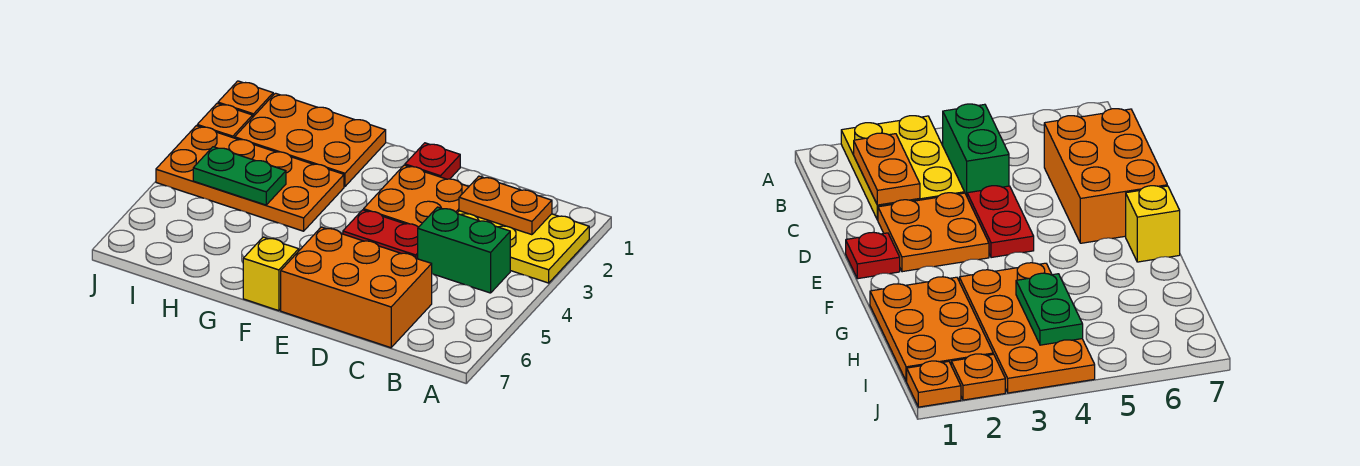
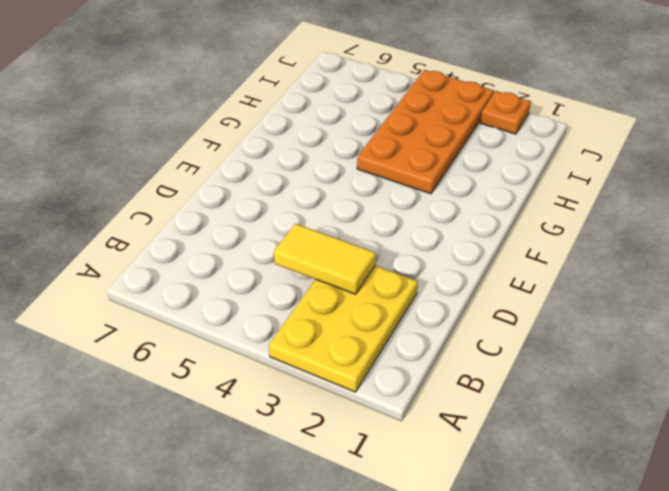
yellow 1x2 tile [274,224,376,294] -> none
none -> green 1x2 brick [418,207,510,293]
none -> orange 2x3 brick [281,227,432,348]
none -> orange 2x2 plate [364,165,469,227]

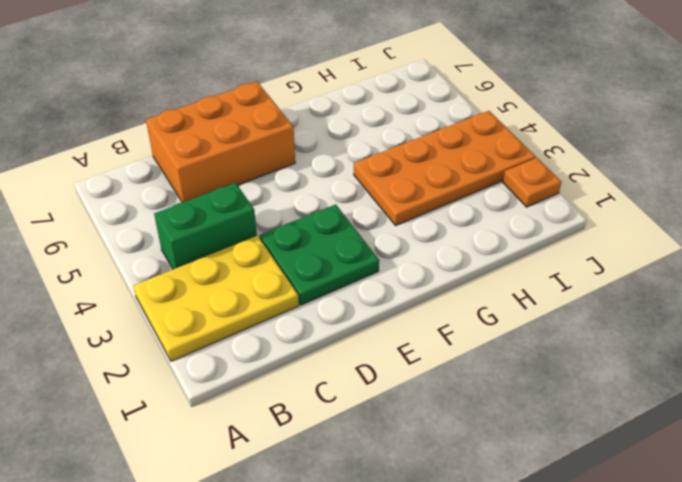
green 2x2 plate [260,204,379,305] -> orange 2x2 plate [364,165,469,227]
none -> red 1x2 plate [343,210,418,259]
none -> red 1x1 plate [405,143,460,179]
none -> yellow 1x1 brick [243,237,299,311]

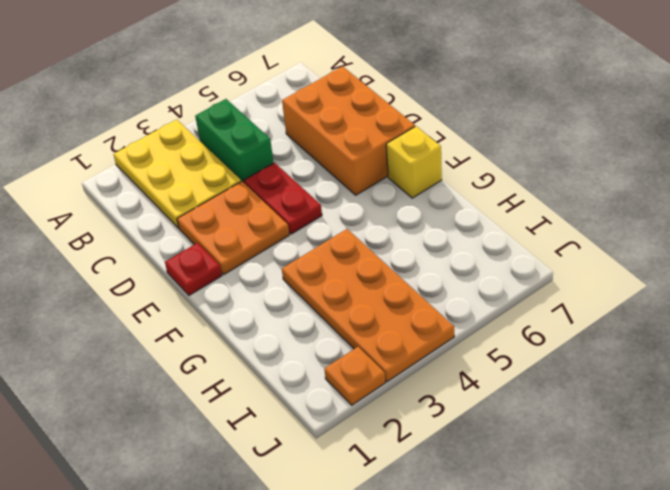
none -> orange 2x3 plate [235,93,386,186]
none -> orange 1x1 plate [218,81,273,117]
none -> orange 1x2 plate [459,176,552,235]

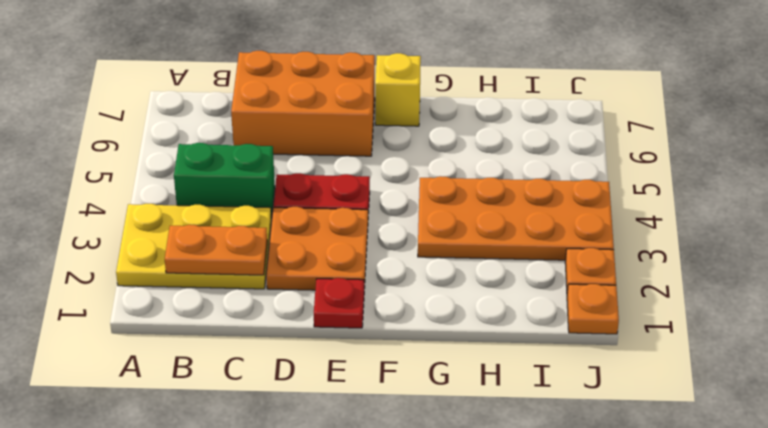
none -> orange 2x3 plate [235,93,386,186]
none -> green 1x2 plate [193,147,286,205]

